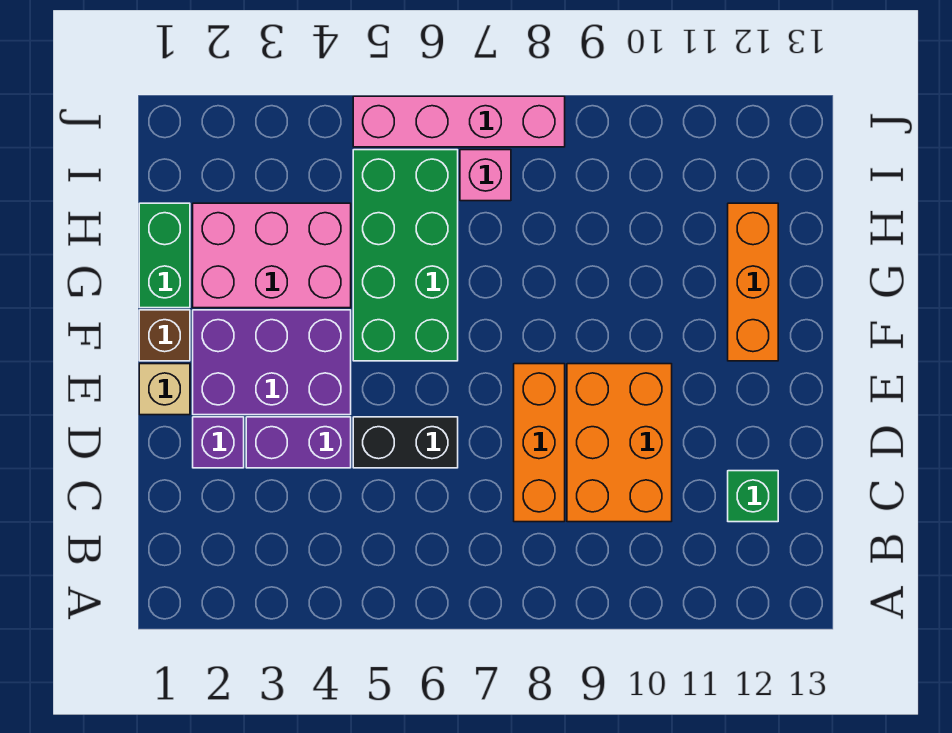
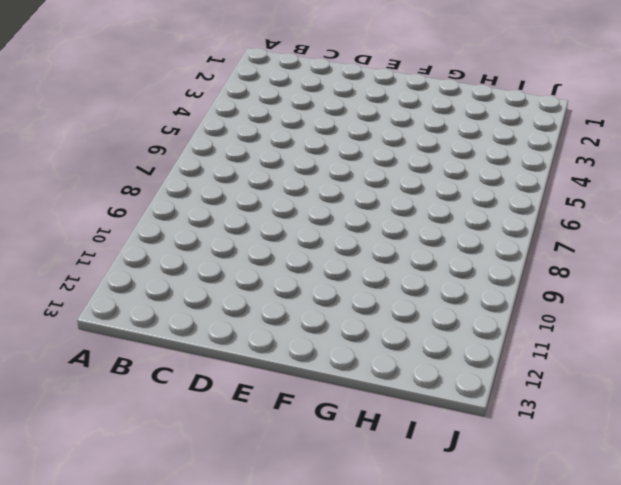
none -> orange 1x3 brick [514,364,565,522]
none -> orange 2x3 brick [567,364,672,522]
none -> green 1x1 brick [728,471,778,522]

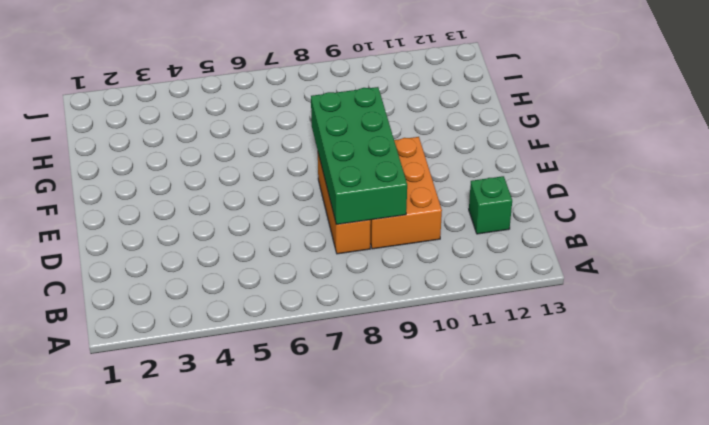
green 2x4 brick [311,87,407,225] -> green 2x4 brick moved to [353,150,458,361]
none -> purple 1x1 brick [193,417,244,468]
none -> purple 1x2 brick [246,417,351,468]
none -> black 1x2 brick [353,417,458,468]

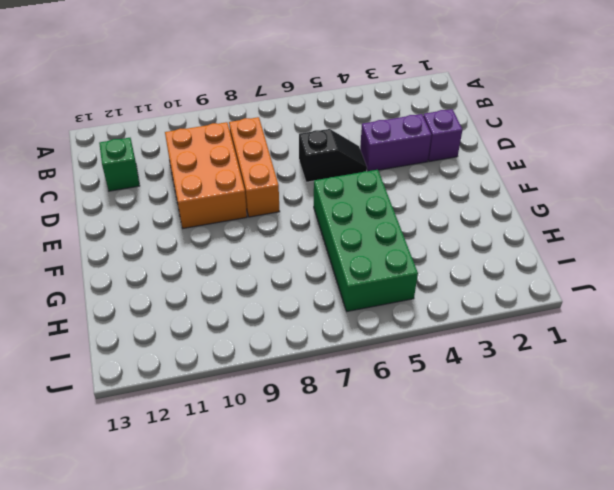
black 1x2 slope [299,129,367,182] -> black 1x2 brick [353,417,458,468]
none -> tan 1x1 brick [139,364,190,415]
none -> purple 2x3 brick [193,310,351,415]
none -> brown 1x1 brick [139,310,190,361]

